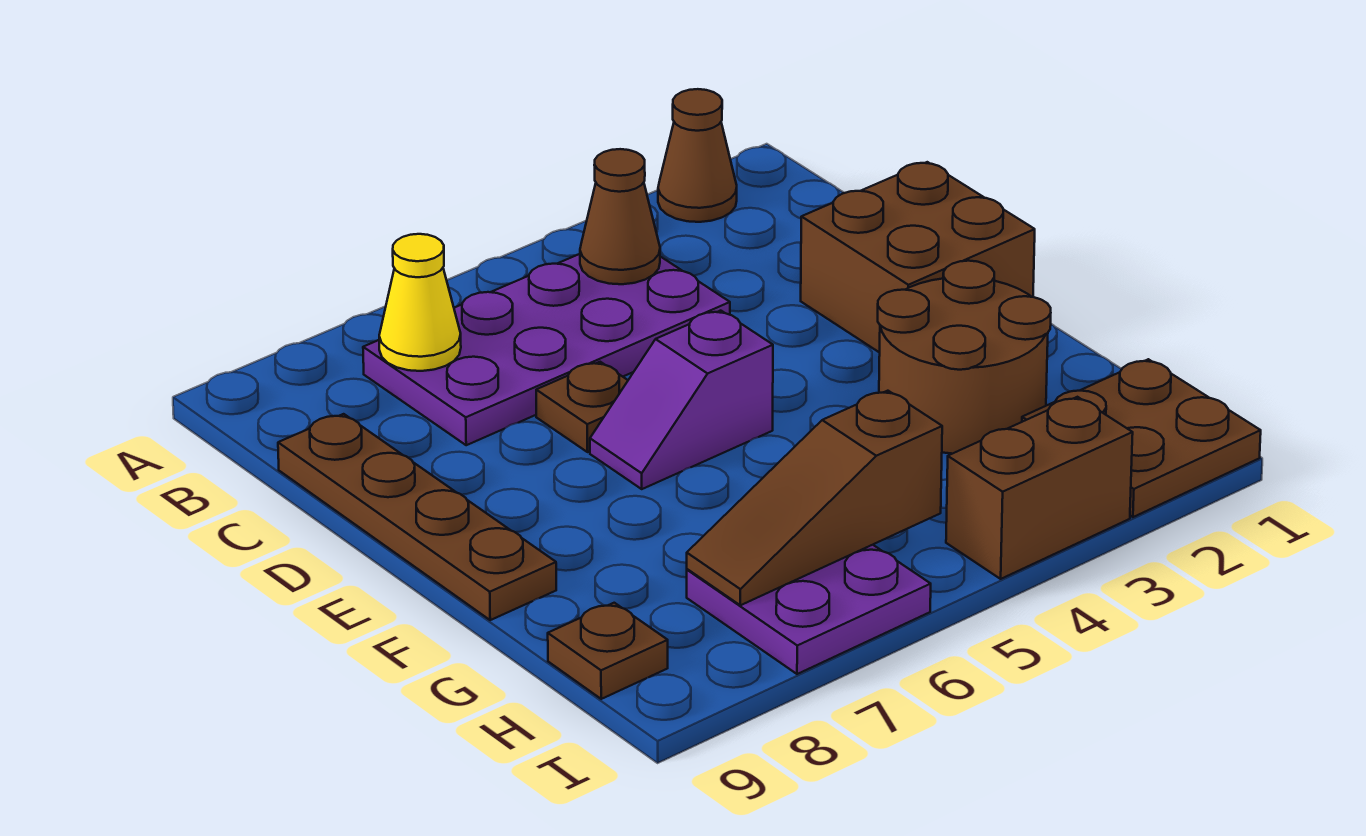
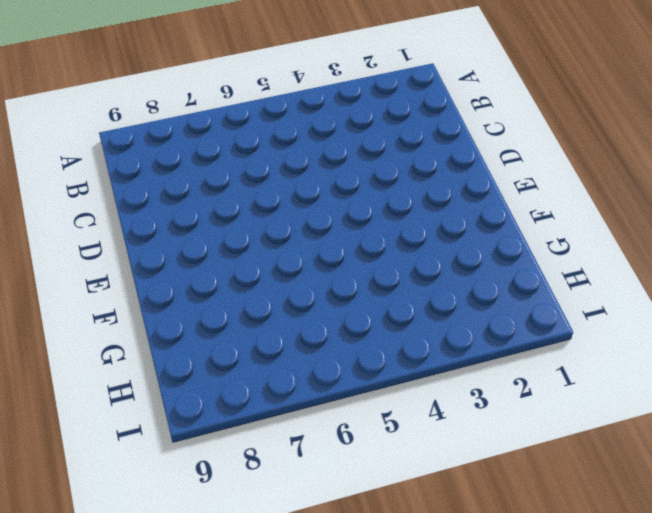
none -> brown 1x1 cone [658,89,737,222]
none -> purple 2x4 plate [363,254,730,445]
none -> brown 1x4 plate [278,414,556,620]

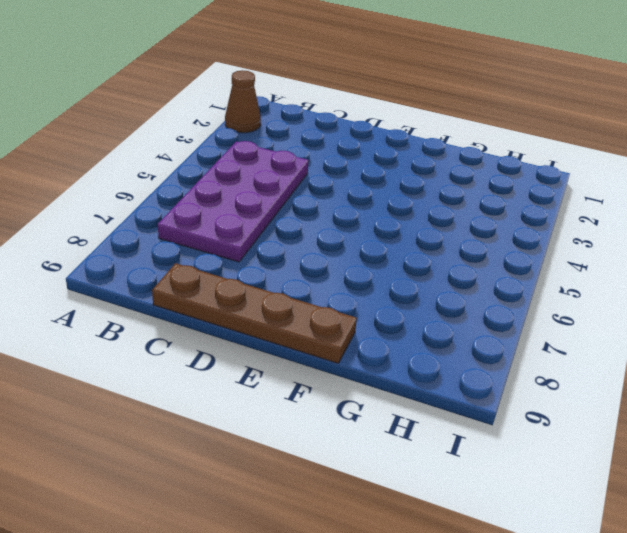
none -> brown 2x2 brick [801,162,1035,353]
none -> brown 1x1 plate [536,362,628,452]
none -> purple 1x2 slope [590,311,773,489]

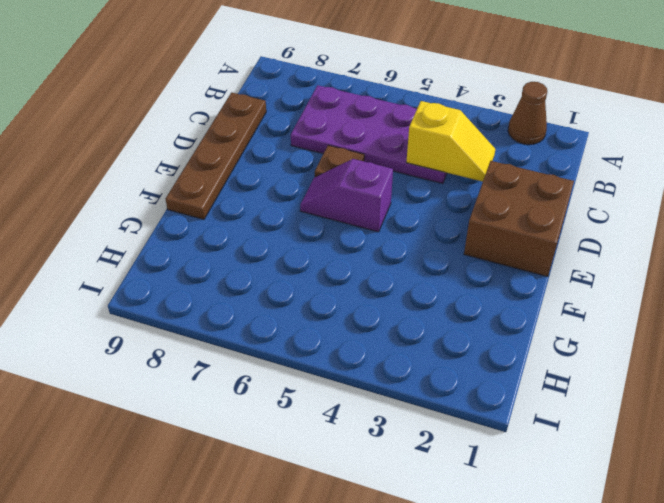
yellow 1x2 slope [406,101,495,182] -> none
none -> brown 2x2 round brick [878,261,1051,454]
none -> brown 2x2 plate [1022,359,1261,517]
none -> purple 2x2 plate [687,545,931,674]

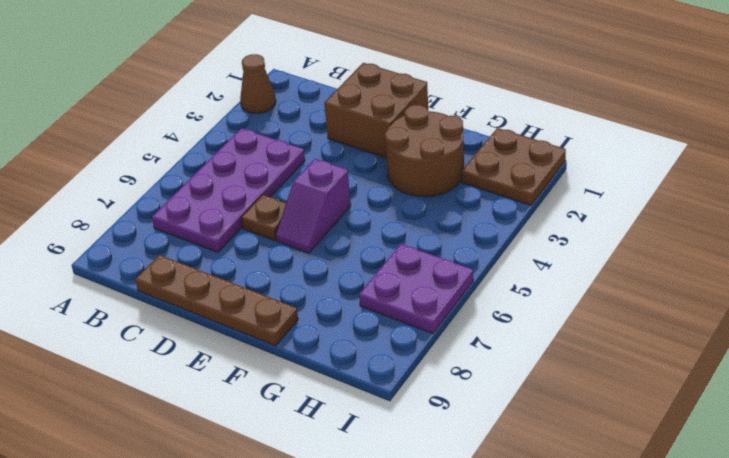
none -> brown 1x1 plate [548,603,668,699]
none -> brown 1x2 brick [946,397,1133,579]
none -> brown 1x1 cone [580,149,660,284]

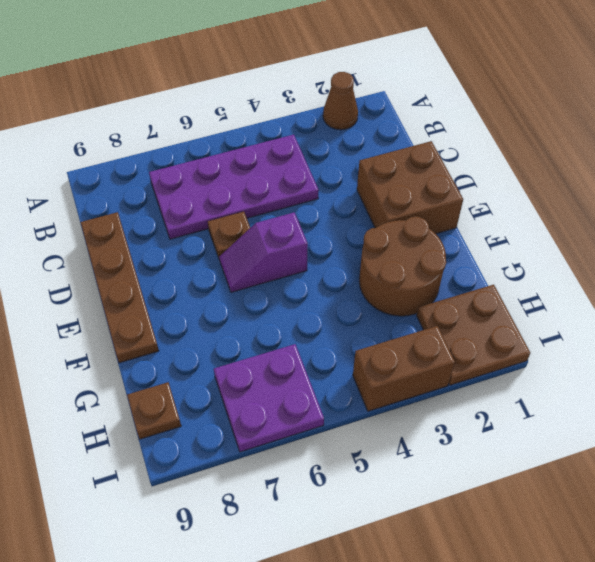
none -> brown 1x1 cone [580,149,660,284]
none -> yellow 1x1 cone [379,234,461,371]
none -> brown 1x3 slope [687,391,942,605]

